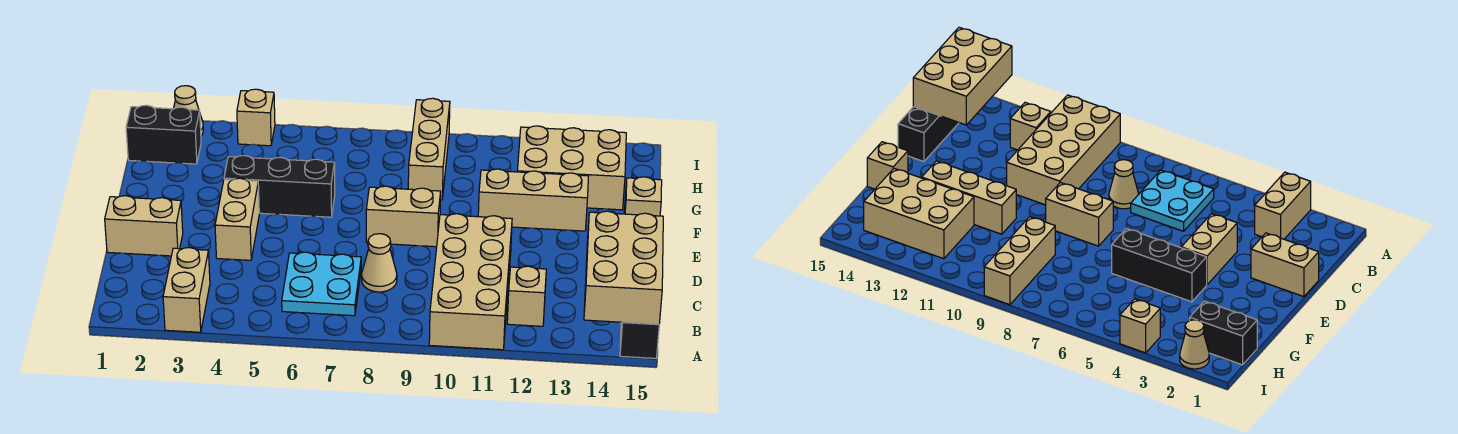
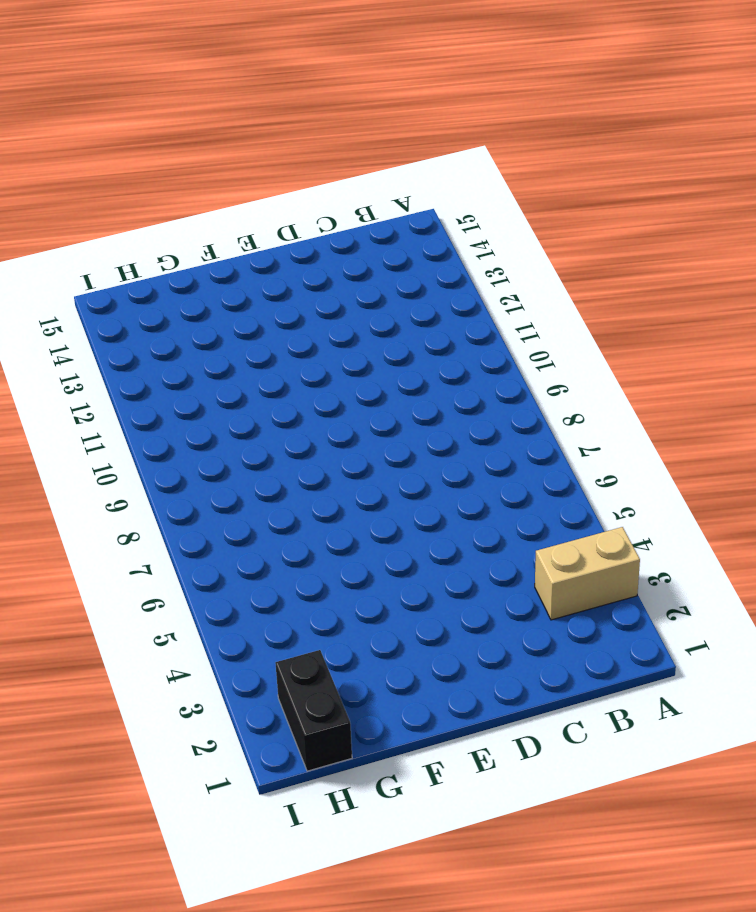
none -> tan 2x4 brick [429,214,512,350]
none -> black 1x4 brick [620,322,659,358]
none -> cyan 2x2 plate [282,252,361,316]

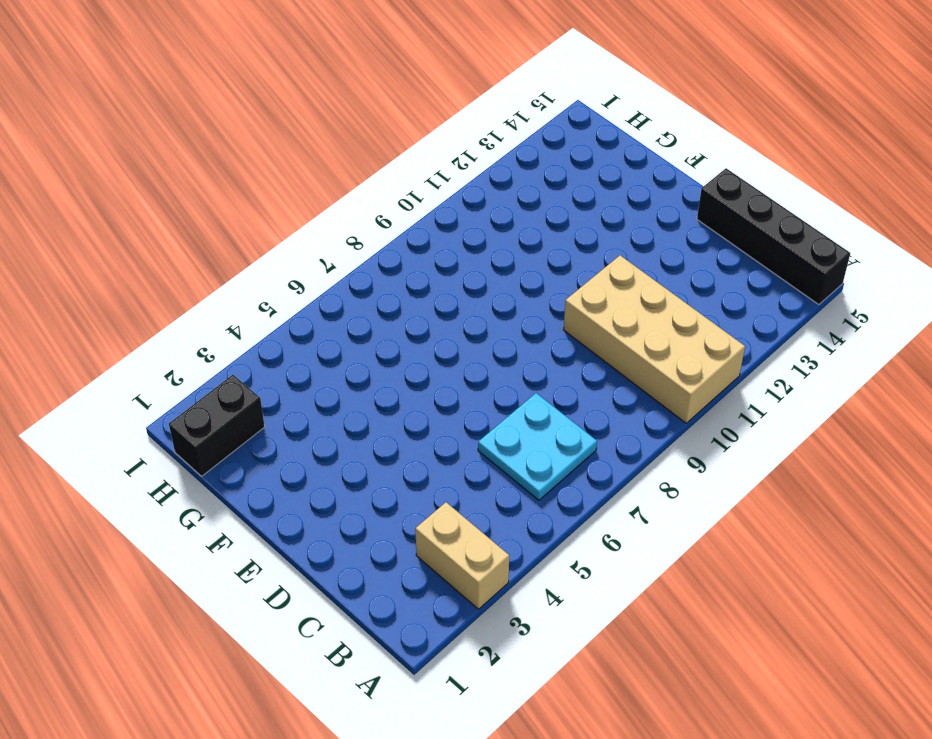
none -> tan 1x1 brick [507,266,546,326]
none -> tan 1x1 cone [362,234,397,292]
none -> tan 1x2 brick [105,196,183,256]

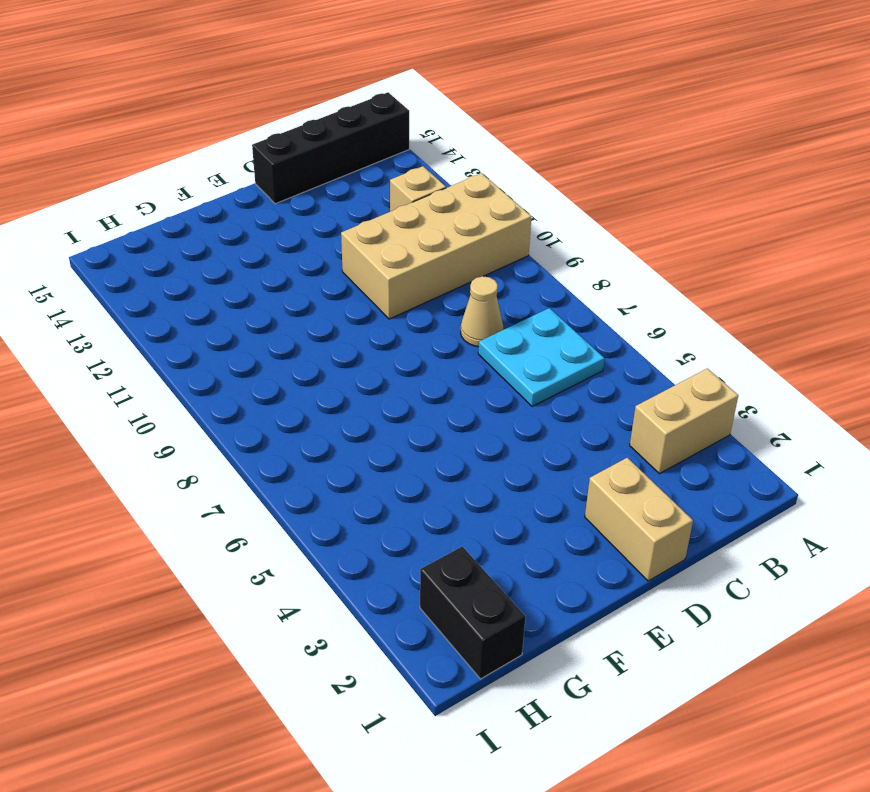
none -> tan 1x2 brick [215,178,259,260]
none -> tan 1x2 brick [366,186,441,247]
none -> black 1x3 brick [224,155,335,217]

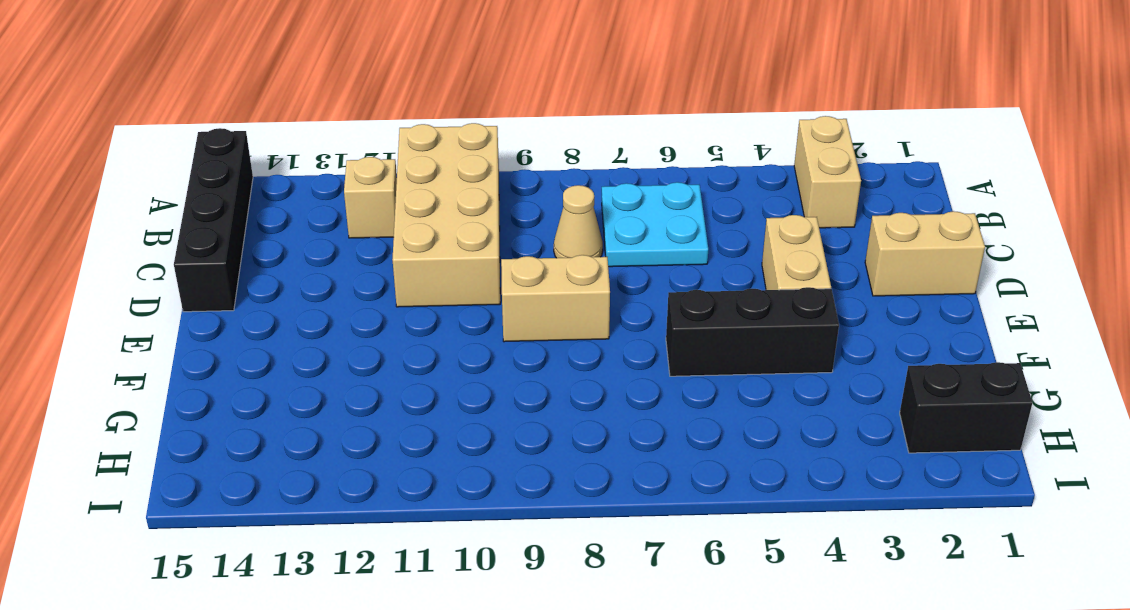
none -> tan 1x3 brick [478,169,588,231]
none -> tan 1x1 brick [624,177,662,216]
none -> tan 1x3 brick [408,98,450,200]

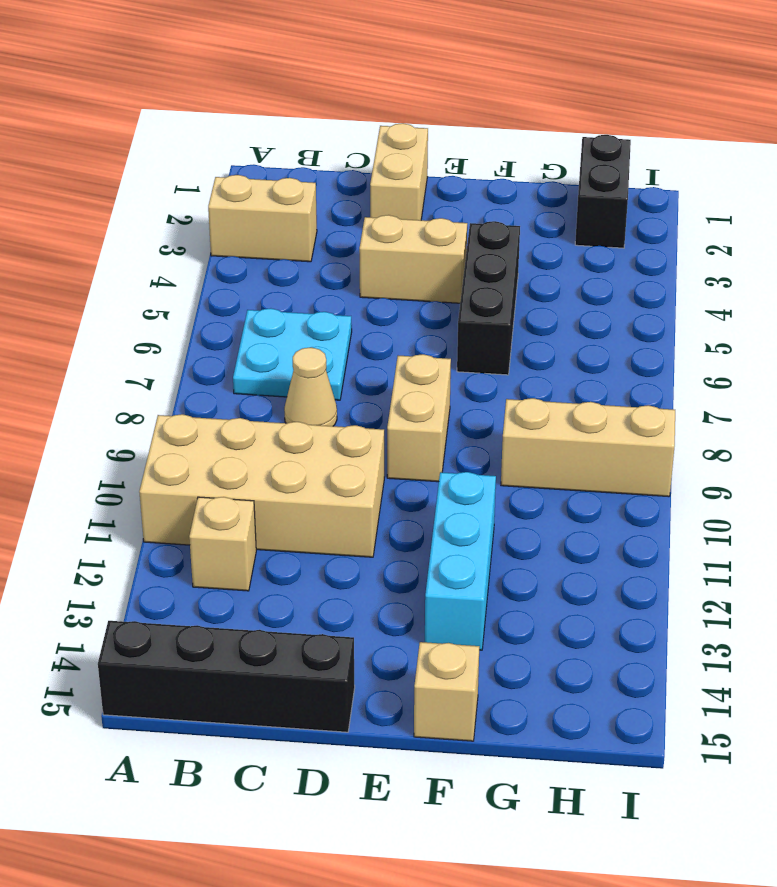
cyan 1x3 brick [425,472,496,650] -> tan 1x3 brick [478,169,588,231]
none -> tan 2x3 brick [517,126,626,210]
none -> tan 1x1 cone [174,86,203,135]
none -> tan 1x1 brick [237,89,275,146]

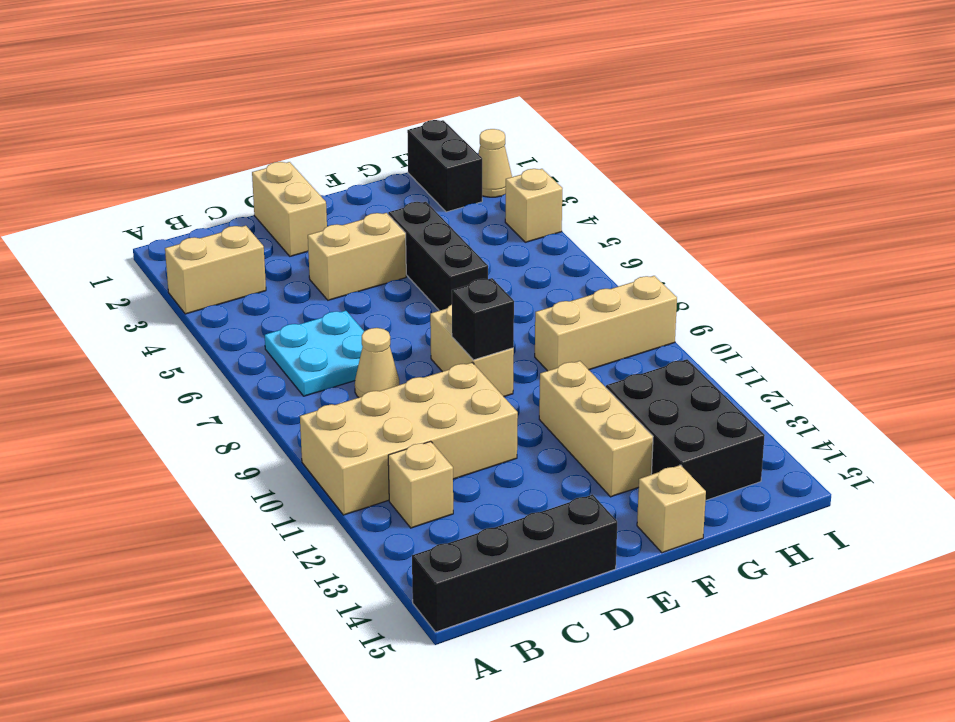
black 1x1 brick [452,278,514,360] -> none
black 2x3 brick [606,359,765,501] -> tan 2x3 brick [517,126,626,210]
none -> tan 2x3 brick [584,211,663,324]

